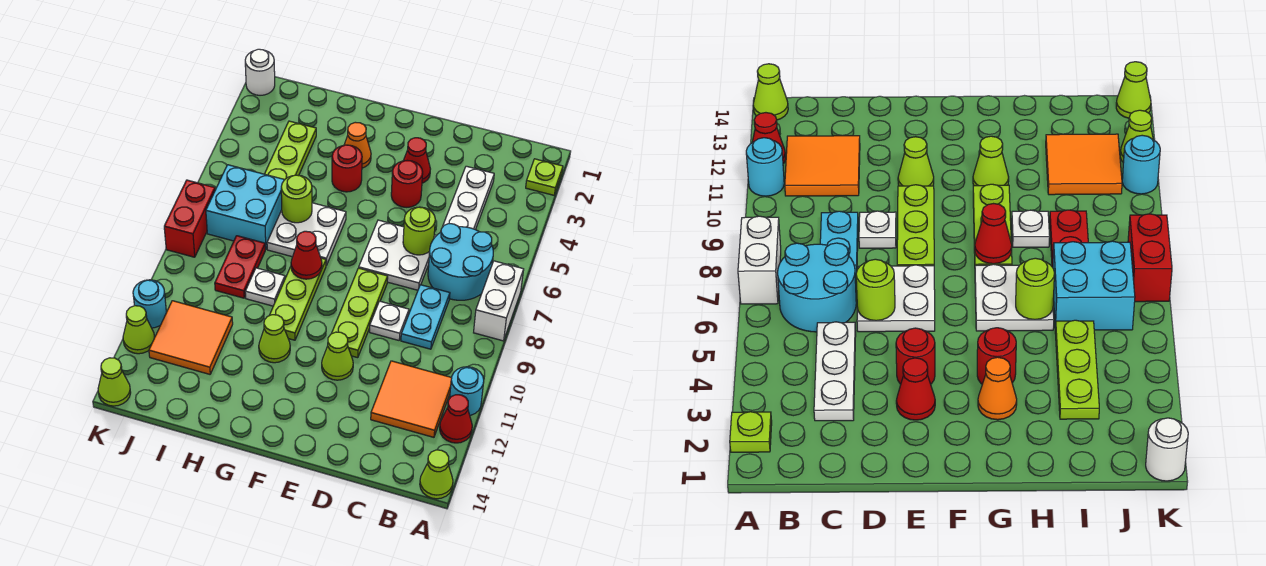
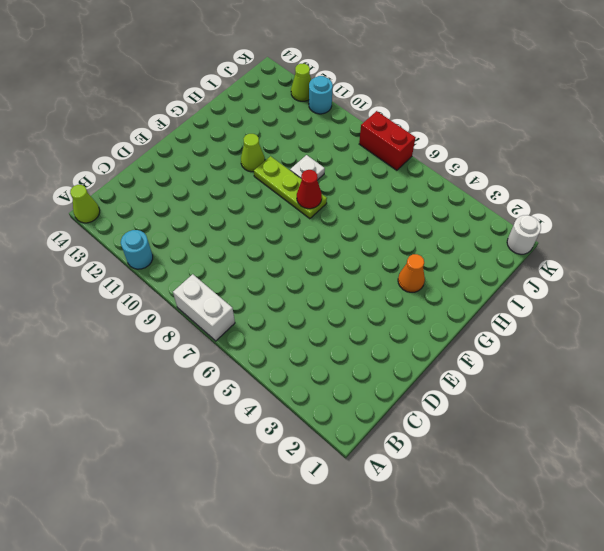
none -> lime 1x1 plate [526,159,563,195]
none -> red 1x1 cone [440,395,472,443]
none -> cyan 2x2 round brick [428,224,493,300]
none -> orange 2x2 tile [371,361,452,437]

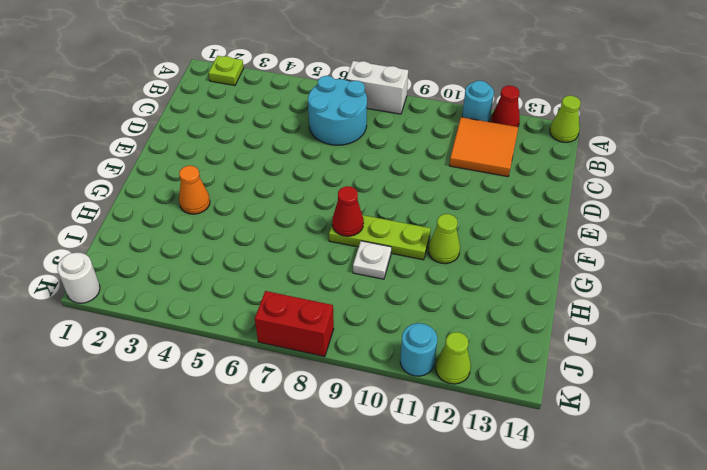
none -> white 1x3 plate [443,166,494,230]
none -> cyan 1x2 plate [401,285,450,349]
none -> white 2x2 plate [359,220,437,290]
none -> white 1x1 plate [370,301,409,340]

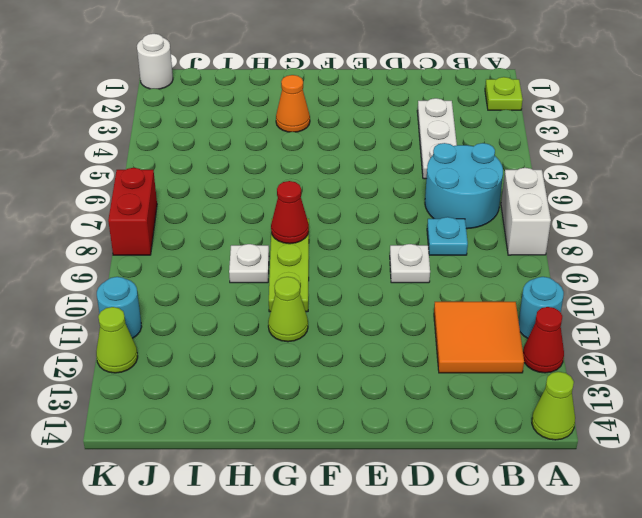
cyan 1x1 plate [427,217,468,255] -> cyan 1x2 plate [401,285,450,349]
none -> white 2x2 plate [359,220,437,290]
none -> red 1x1 cone [403,138,430,183]
none -> red 1x1 round brick [391,161,423,207]
none -> lime 1x3 plate [331,268,388,358]

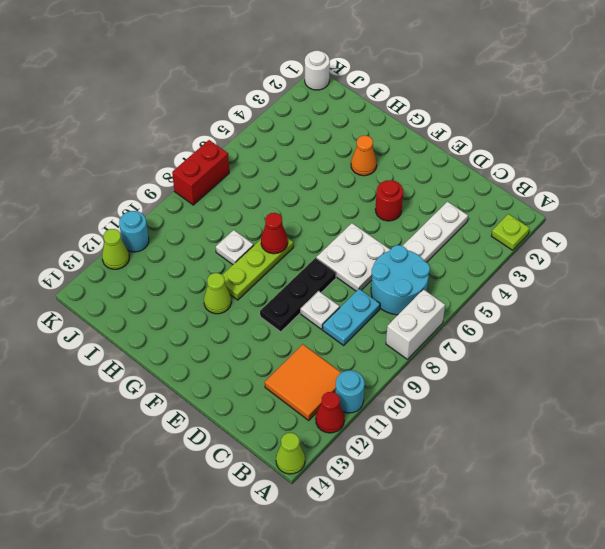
black 1x3 plate [260,258,336,332] -> lime 1x3 plate [331,268,388,358]
none -> red 1x1 cone [403,138,430,183]
none -> lime 1x1 cone [322,332,353,380]
none -> red 1x1 round brick [332,145,362,192]
none -> white 2x2 plate [267,203,346,265]

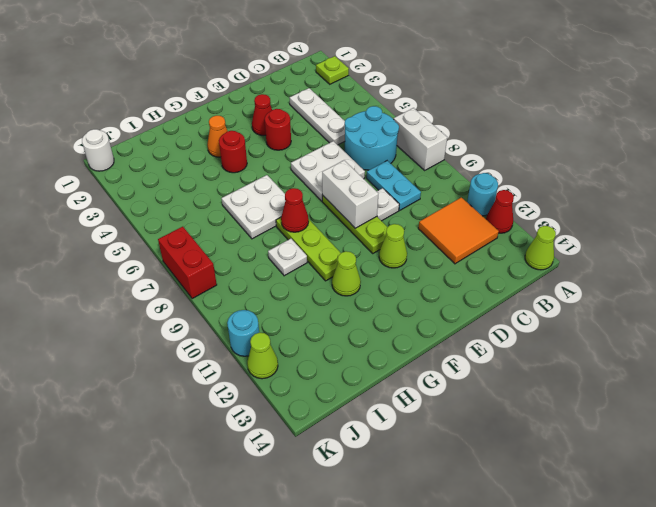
white 1x2 brick [322,160,378,228] -> none
none -> lime 1x3 plate [265,121,316,180]
none -> cyan 2x2 brick [206,165,284,250]
none -> red 1x2 plate [215,236,265,298]
none -> orange 2x2 tile [149,301,233,374]

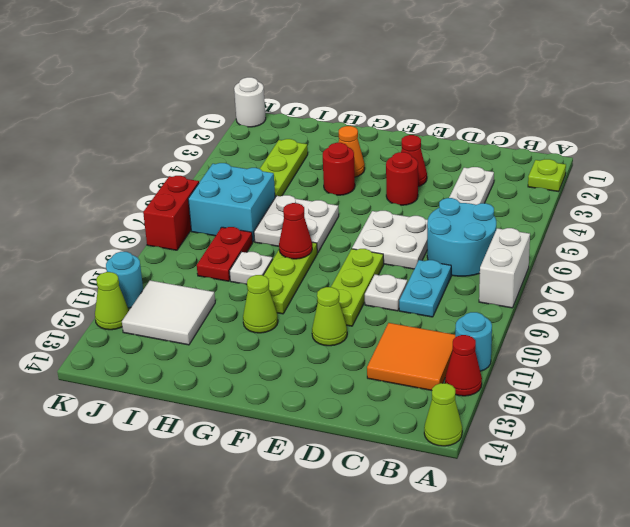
white 2x2 tile [122,280,215,345] -> orange 2x2 tile [149,301,233,374]
none -> lime 1x1 cone [98,358,131,406]
none -> lime 1x1 round brick [403,207,435,255]
none -> lime 1x1 round brick [281,175,312,223]

